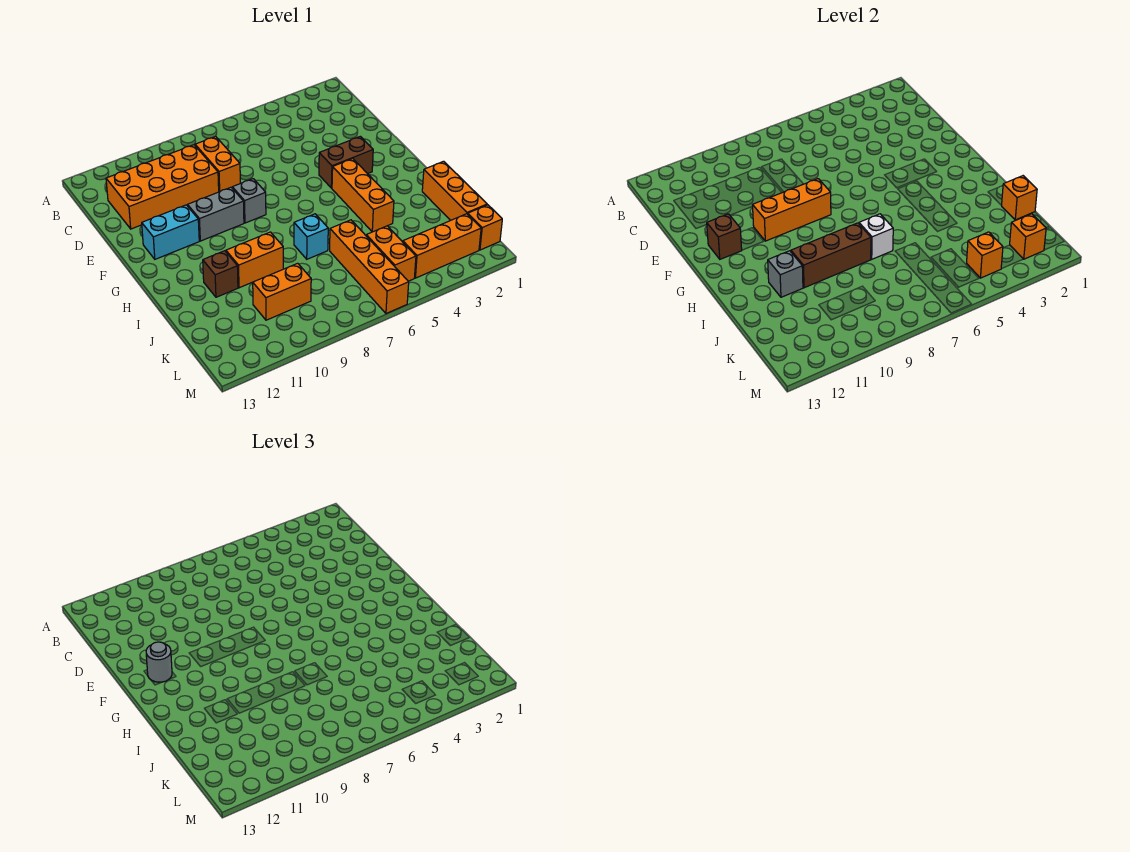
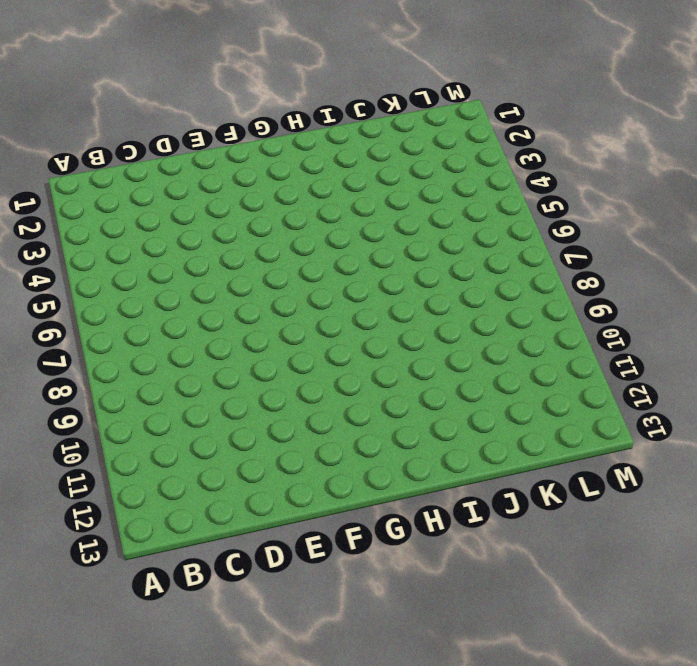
none -> orange 1x2 brick [195,136,240,192]
none -> orange 2x4 brick [106,145,219,229]
none -> brown 1x2 brick [319,136,373,188]

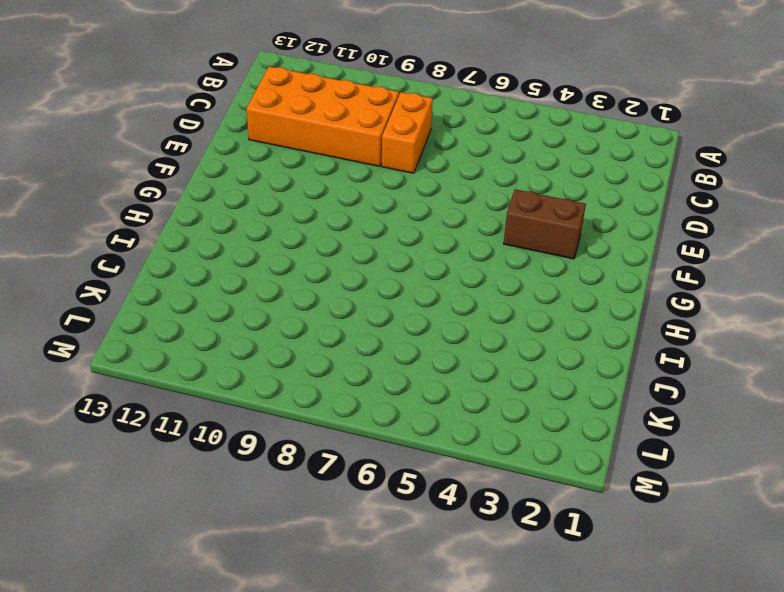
none -> grey 1x1 brick [232,179,266,223]
none -> grey 1x2 brick [188,187,244,241]
none -> cyan 1x2 brick [142,205,199,259]

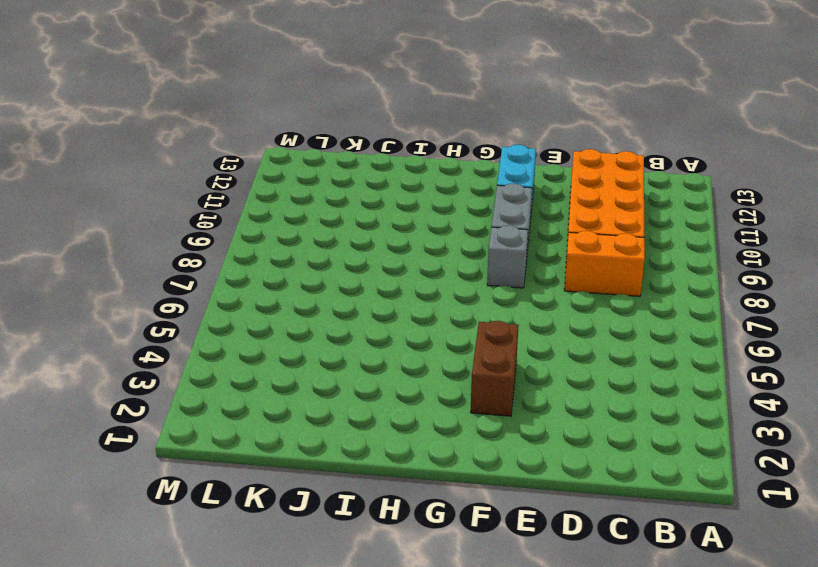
none -> orange 1x3 brick [332,159,394,232]
none -> orange 1x3 brick [422,161,487,220]
none -> cyan 1x1 brick [294,214,328,259]

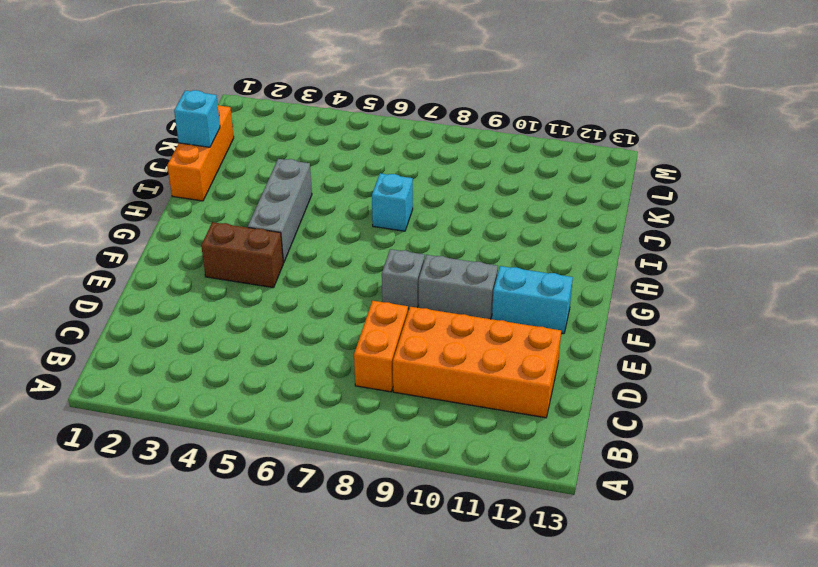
grey 1x3 brick [248,159,312,263] -> orange 1x3 brick [332,159,394,232]
cyan 1x1 brick [174,90,220,147] -> orange 1x1 brick [1002,176,1037,220]
none -> orange 1x2 brick [226,232,283,288]
none -> brown 1x1 brick [203,251,238,297]
none -> orange 1x4 brick [330,220,409,314]

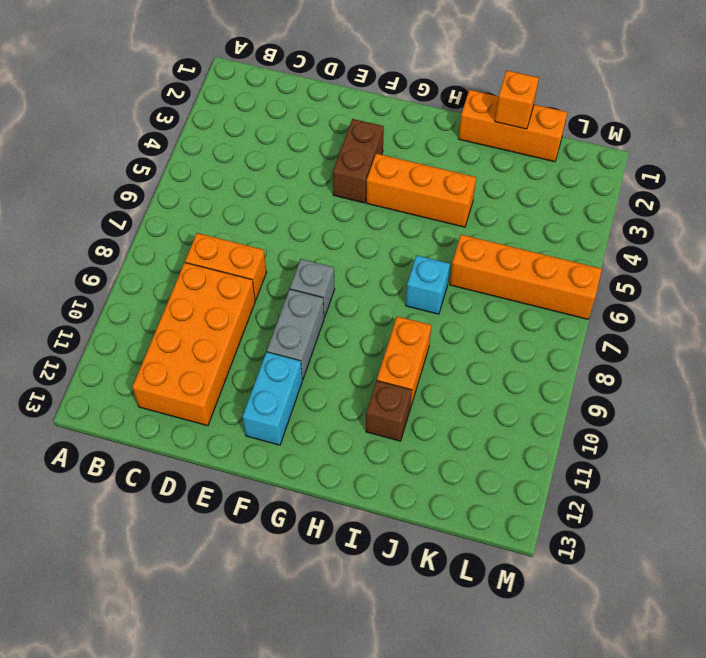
none -> orange 1x2 brick [366,226,416,281]
none -> orange 1x2 brick [253,263,311,320]
none -> orange 1x1 brick [468,205,502,250]

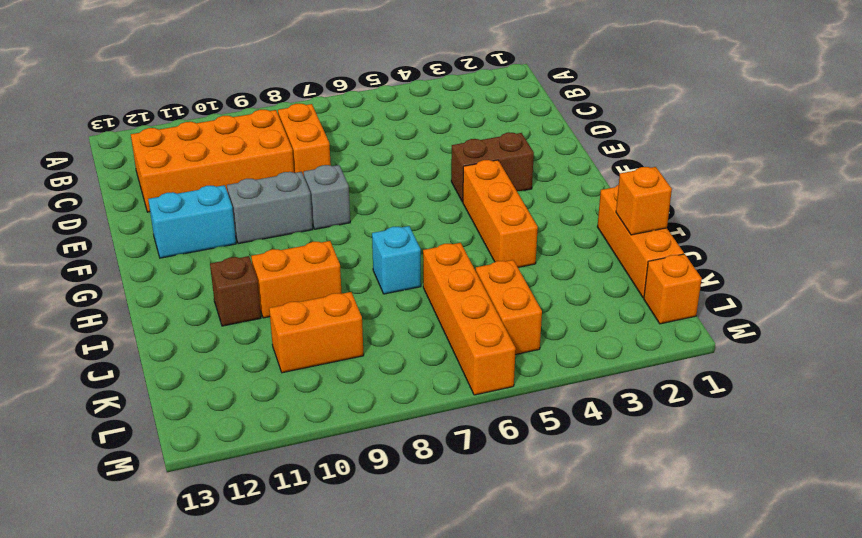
none -> orange 1x3 brick [403,214,481,278]
none -> orange 1x3 brick [752,179,831,241]
none -> brown 1x1 brick [706,214,742,259]

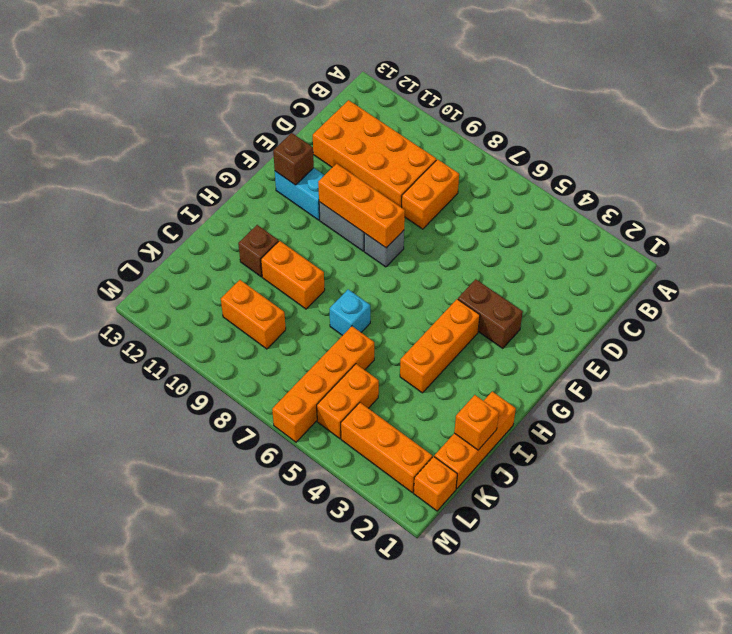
none -> white 1x1 brick [859,214,893,259]
none -> brown 1x3 brick [791,223,871,288]
none -> grey 1x1 brick [768,251,803,297]

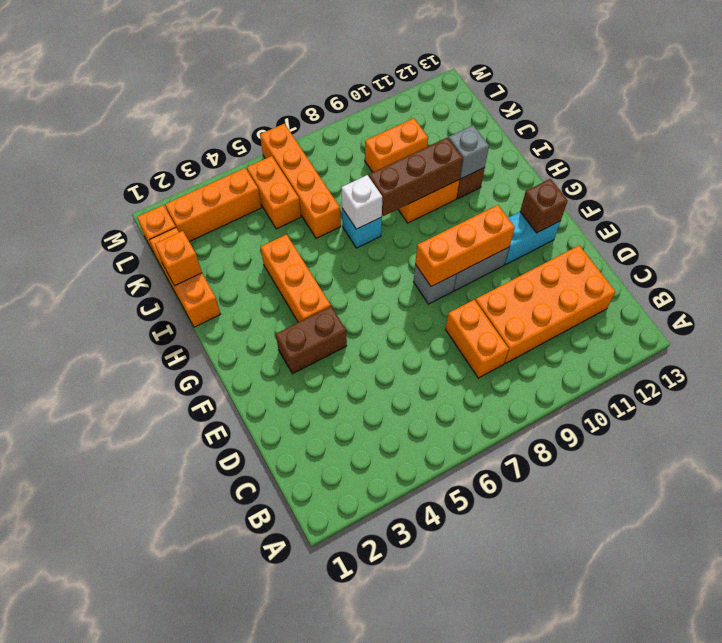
none -> orange 1x1 brick [1010,214,1046,259]
none -> orange 1x1 brick [967,232,1003,278]
none -> grey 1x1 round brick [146,642,172,682]

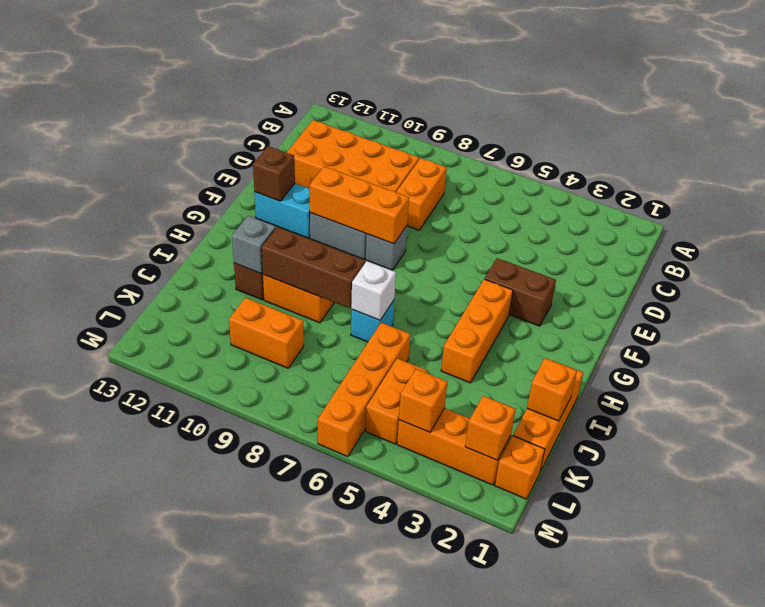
none -> grey 1x1 round brick [146,642,172,682]

